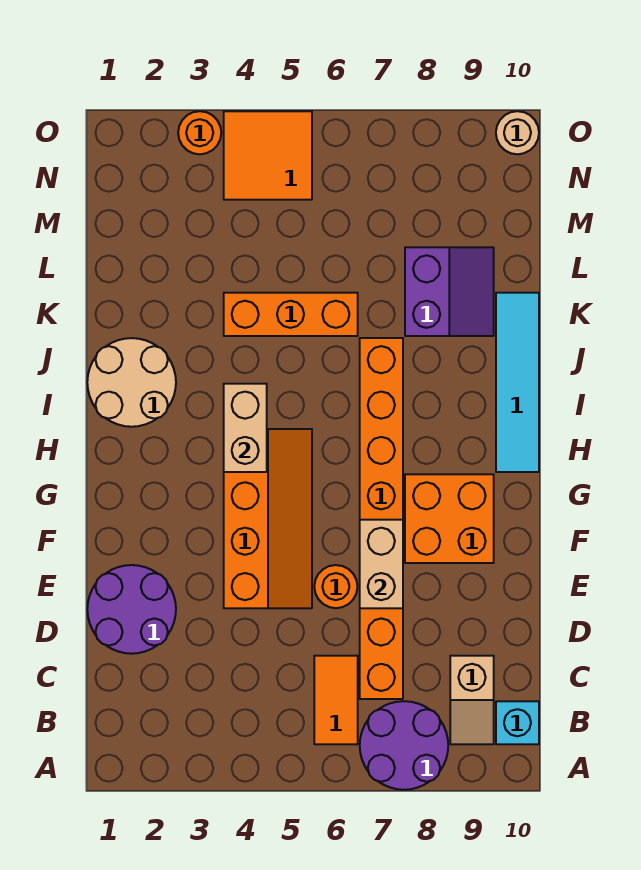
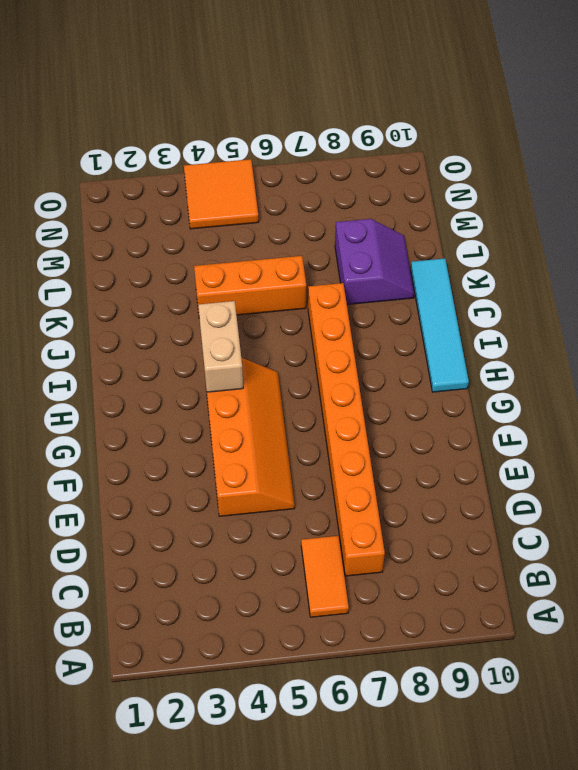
none -> purple 2x2 round brick [360,701,448,790]
none -> tan 1x2 slope [450,656,494,744]
none -> cyan 1x1 brick [496,701,539,744]

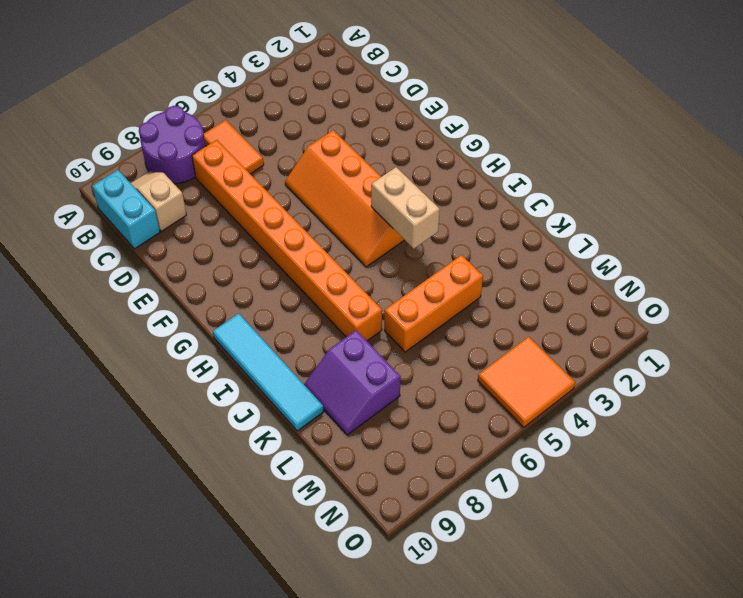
cyan 1x2 brick [92,170,160,249] -> cyan 1x1 brick [496,701,539,744]
none -> purple 2x2 round brick [87,565,176,654]
none -> orange 1x1 round brick [314,565,357,608]
none -> orange 2x2 brick [405,474,494,563]

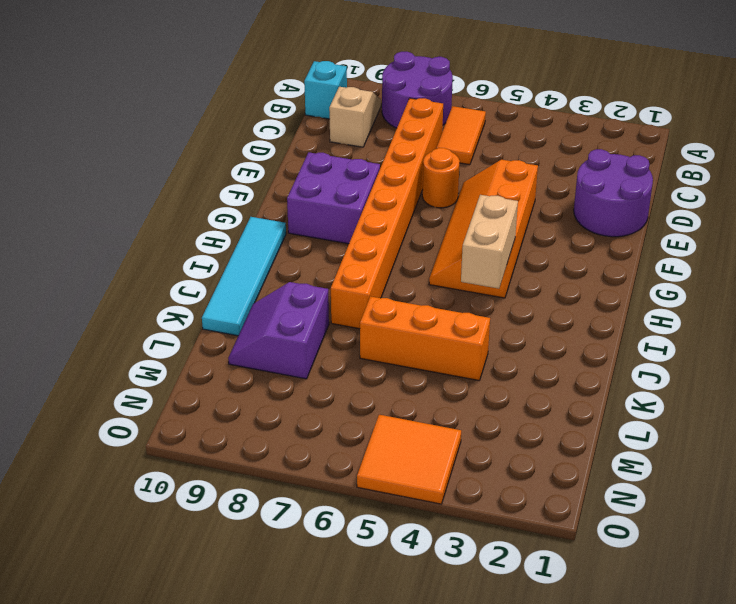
purple 2x2 brick [287,152,380,244] -> orange 2x2 brick [405,474,494,563]
none -> tan 2x2 round brick [87,338,176,427]
none -> orange 1x1 round brick [178,111,221,154]
none -> tan 1x1 round brick [496,111,539,154]

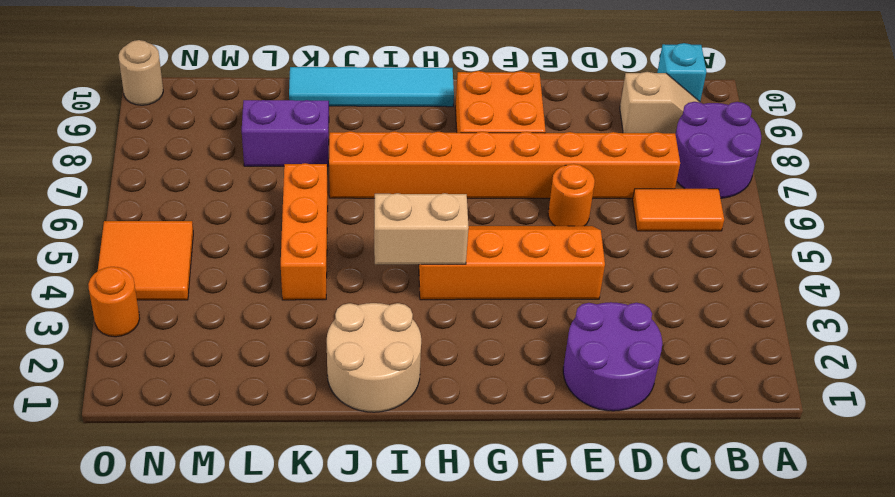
none -> tan 1x2 brick [360,520,403,608]

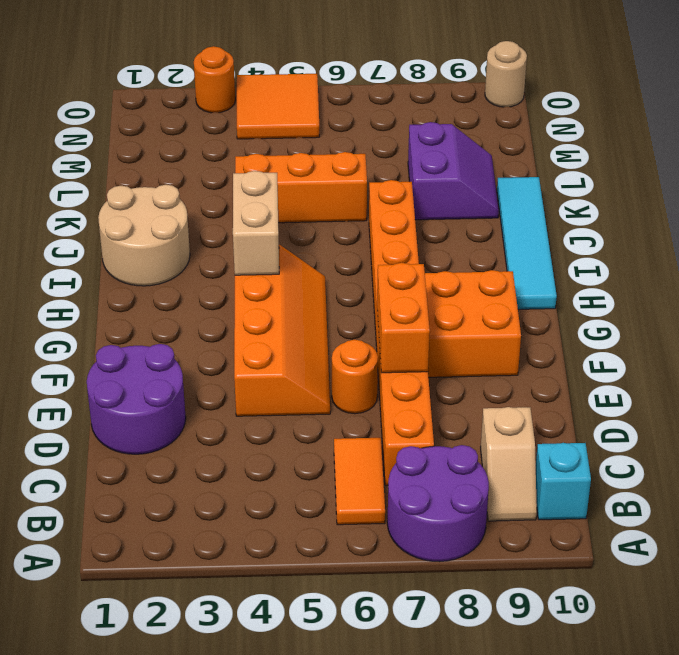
orange 1x2 brick [377,263,430,373] -> tan 1x2 brick [360,520,403,608]

